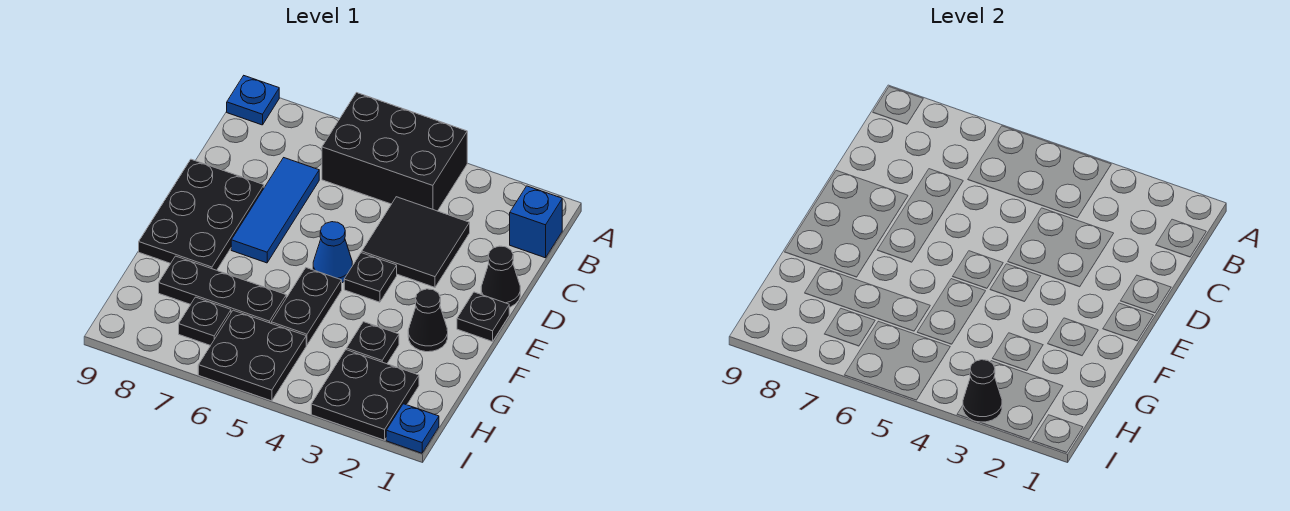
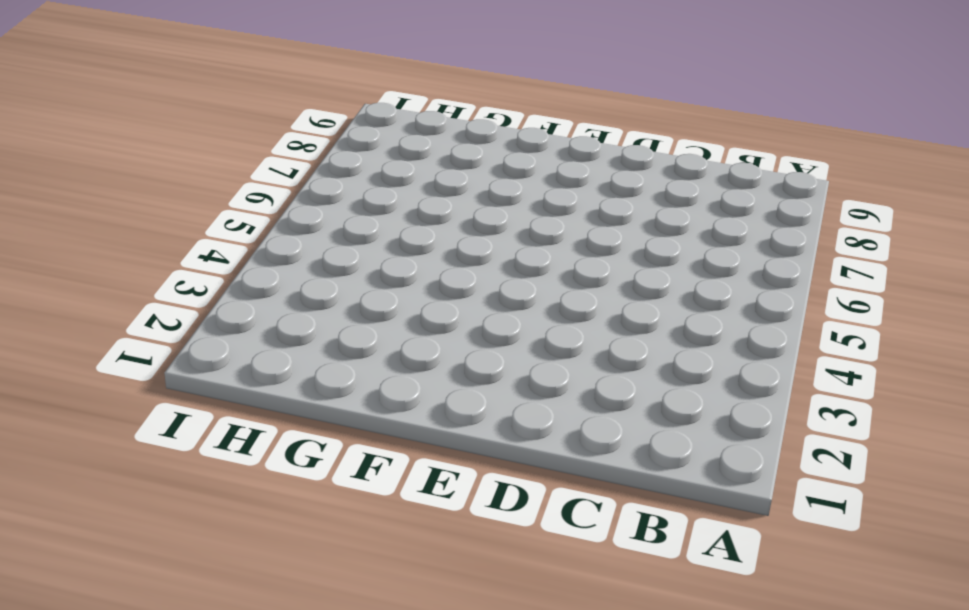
none -> black 2x3 brick [322,93,467,211]
none -> blue 1x1 plate [227,76,279,125]
none -> blue 1x1 brick [510,186,562,258]

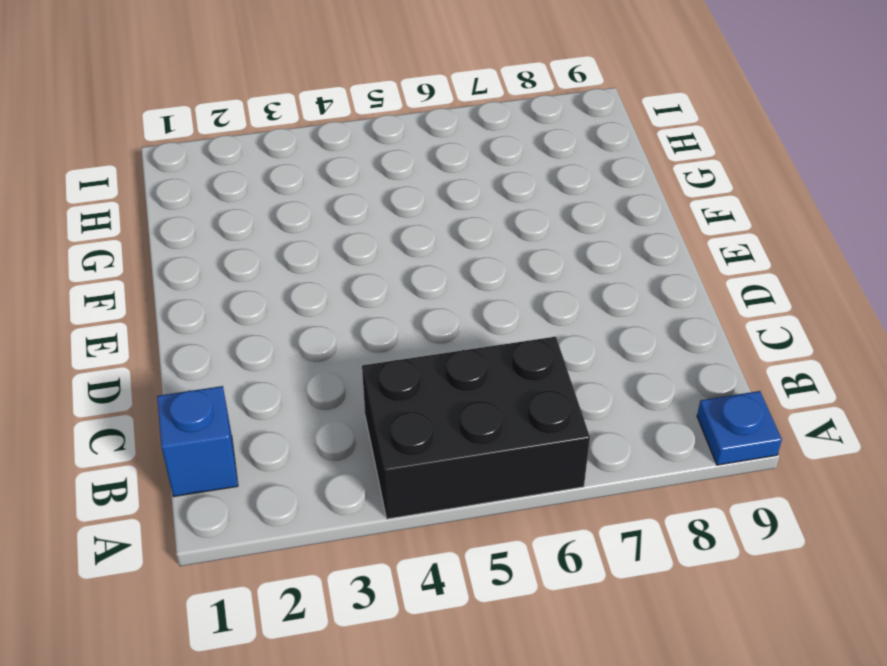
none -> black 2x2 tile [362,197,470,287]
none -> blue 1x3 tile [231,158,319,263]
none -> black 1x1 cone [481,246,520,307]

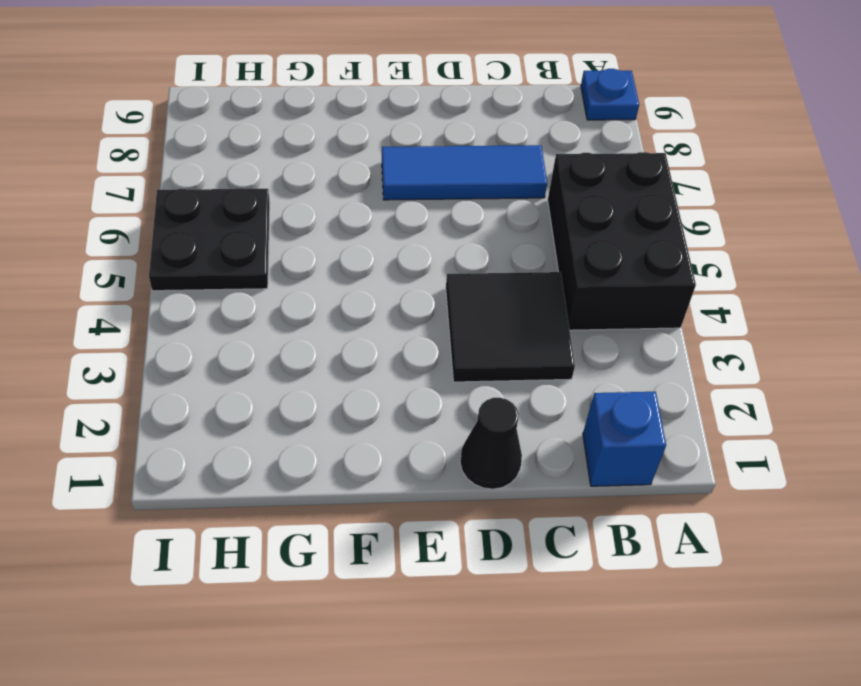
none -> black 2x3 plate [139,159,264,270]
none -> black 1x1 plate [457,292,509,342]
none -> black 1x1 plate [344,253,397,302]

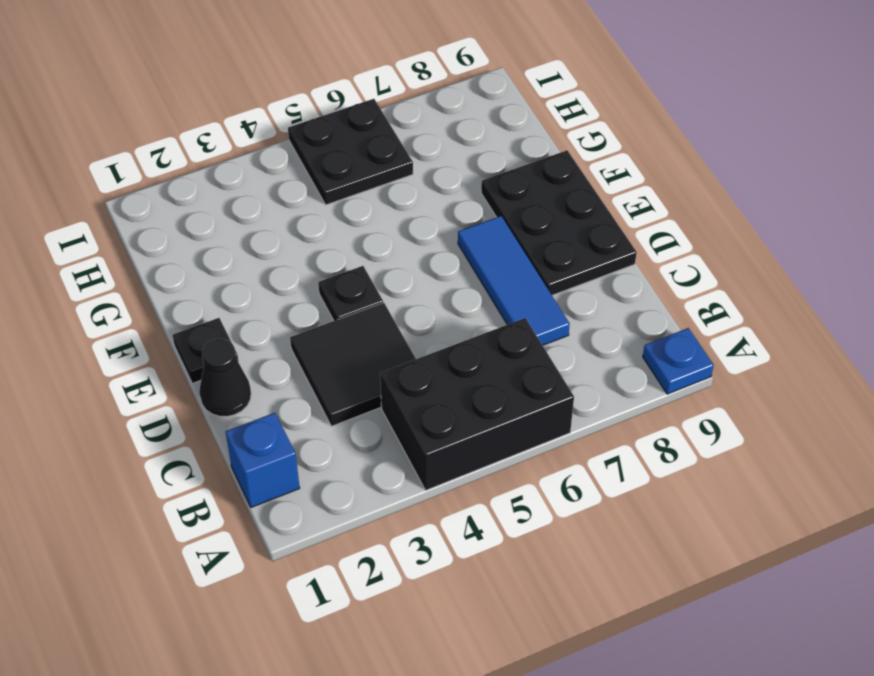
none -> blue 1x1 cone [313,222,352,283]
none -> black 1x1 cone [408,289,448,352]
none -> black 1x2 plate [271,268,342,345]

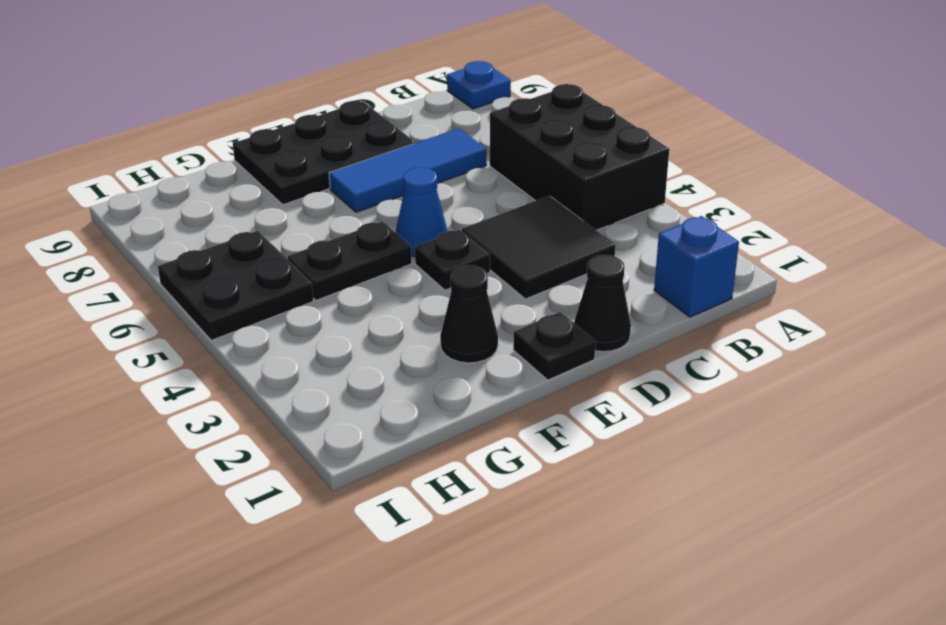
none -> black 1x1 plate [347,322,399,364]
none -> black 1x3 plate [159,256,286,323]
none -> black 2x2 plate [311,350,419,440]

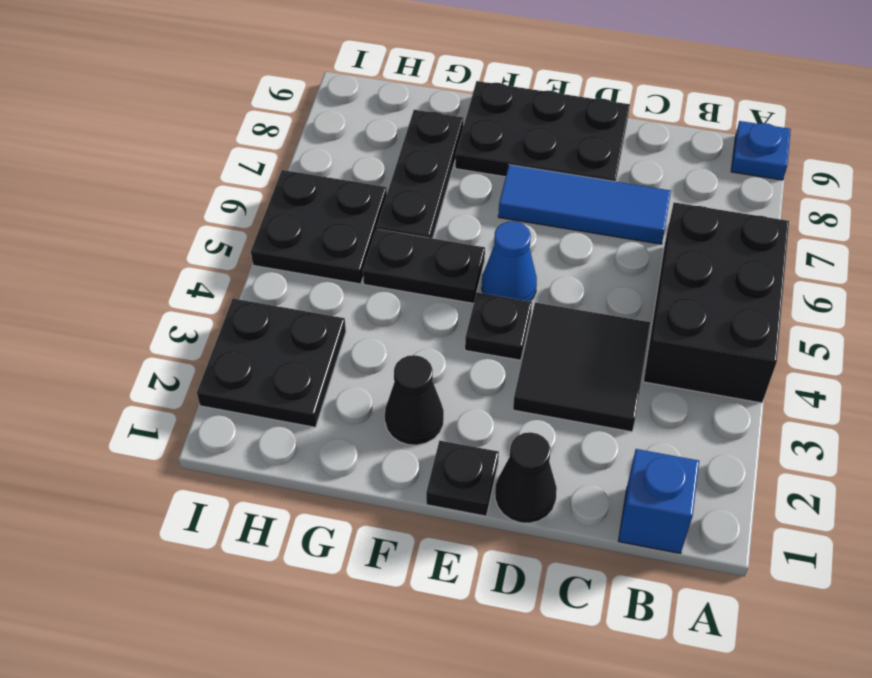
none -> black 1x1 plate [347,322,399,364]
none -> black 1x1 plate [179,297,231,345]
none -> blue 1x1 plate [386,404,439,453]

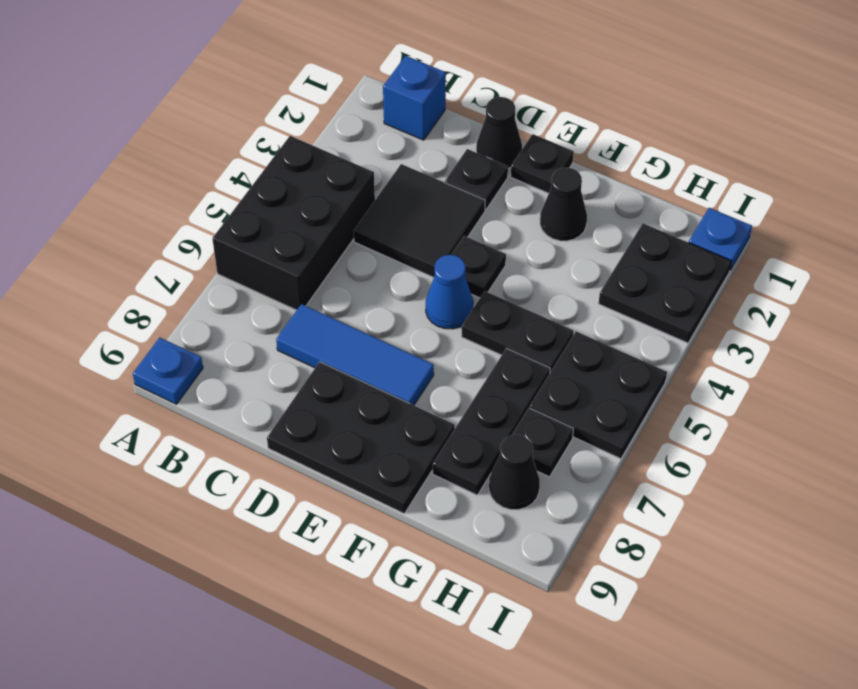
black 1x1 plate [445,149,508,210] -> black 1x1 plate moved to [347,322,399,364]
black 1x1 cone [489,435,540,510] -> black 1x1 cone moved to [963,360,1002,422]

